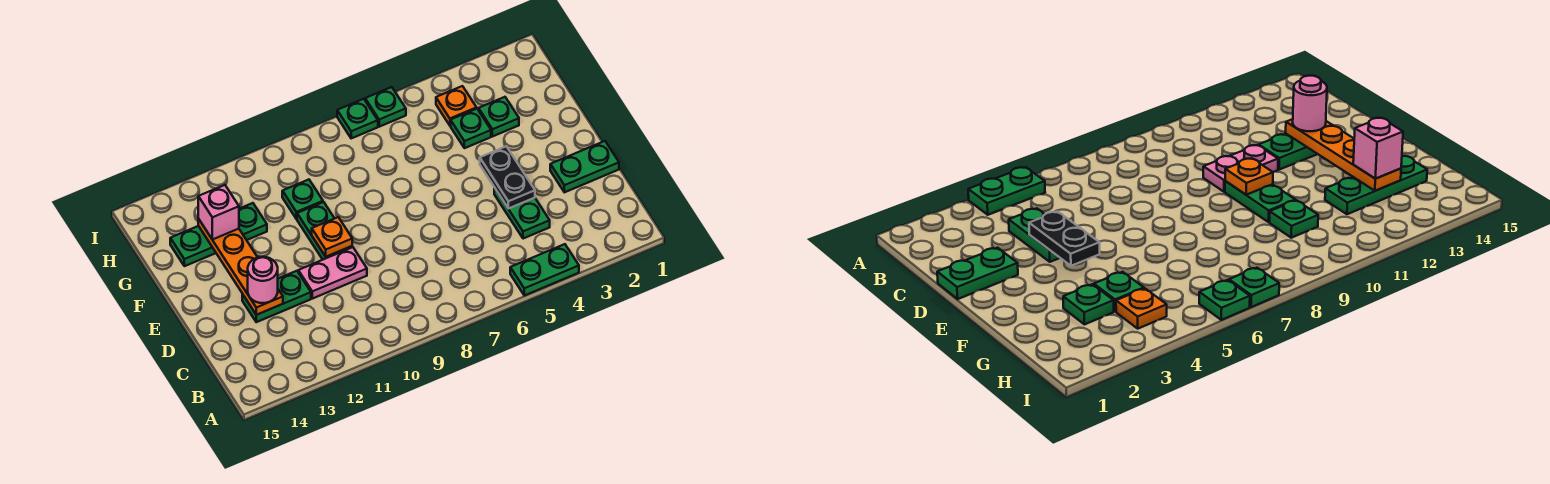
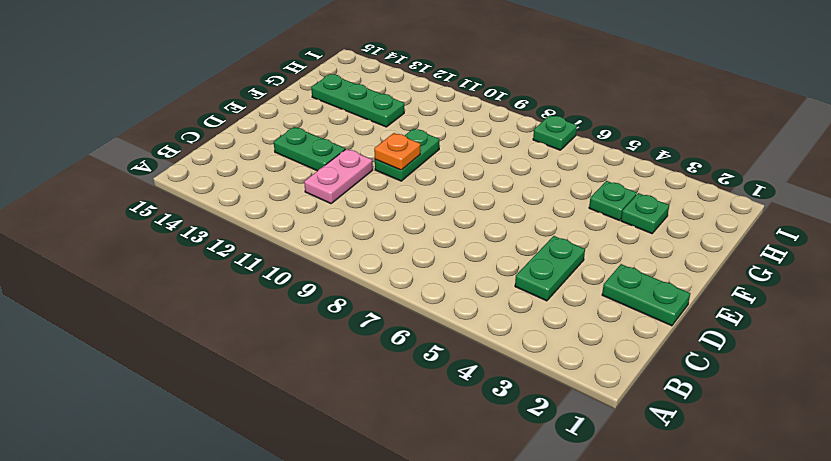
pink 1x2 plate [304,149,373,204] -> pink 1x2 plate turned to [298,247,367,299]
none -> green 1x2 plate [510,244,579,296]
none -> green 1x1 plate [282,180,323,219]
none -> orange 1x1 plate [436,86,477,126]

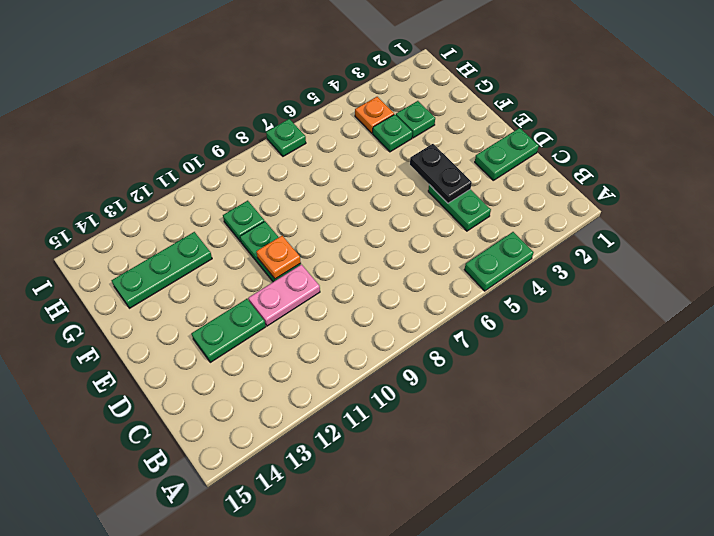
none -> green 1x1 plate [365,87,406,127]
none -> orange 1x4 plate [198,219,283,315]
none -> pink 1x1 round brick [248,257,278,303]

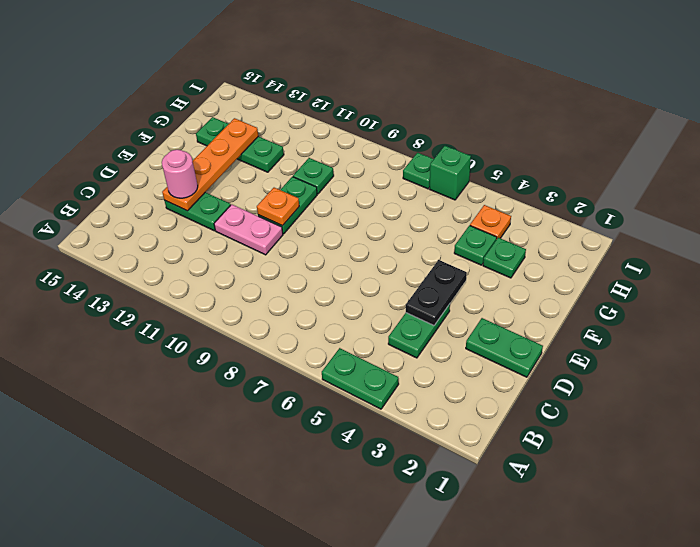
green 1x1 brick [430,146,471,200] -> green 1x1 plate [365,87,406,127]
none -> pink 1x1 brick [198,185,239,240]

